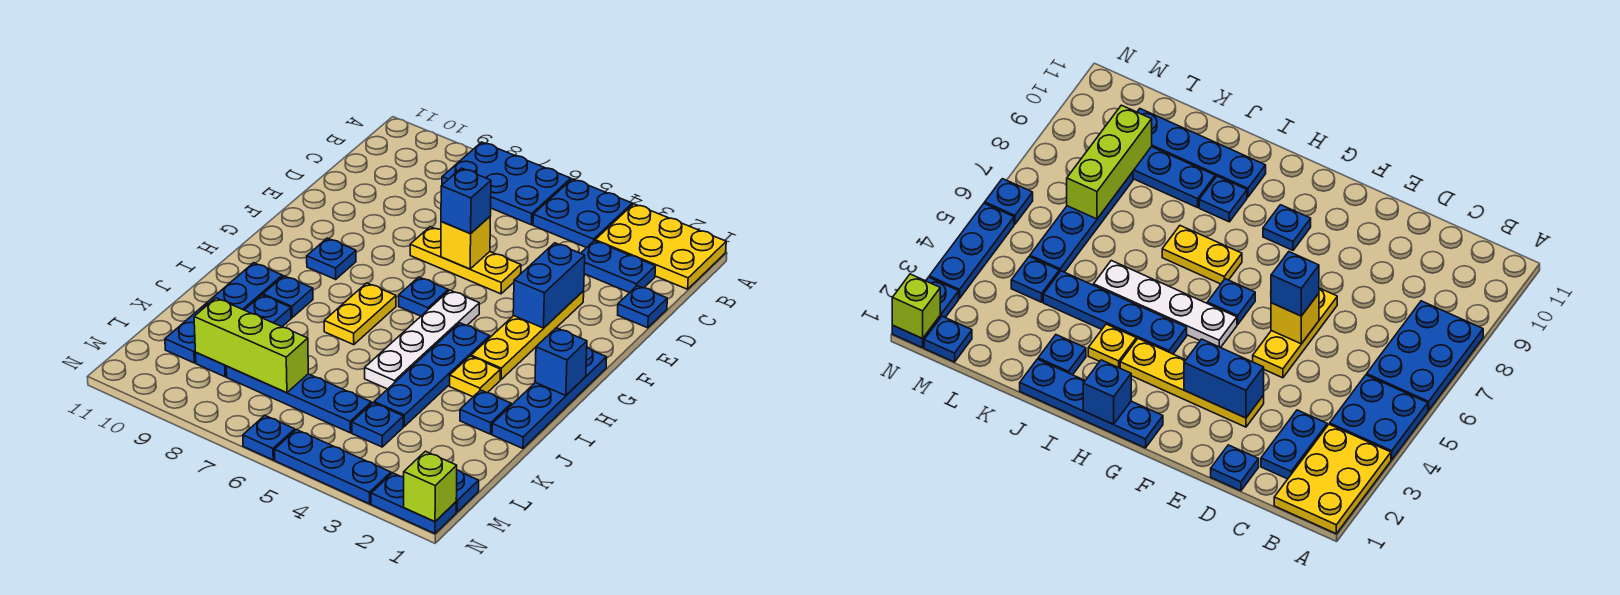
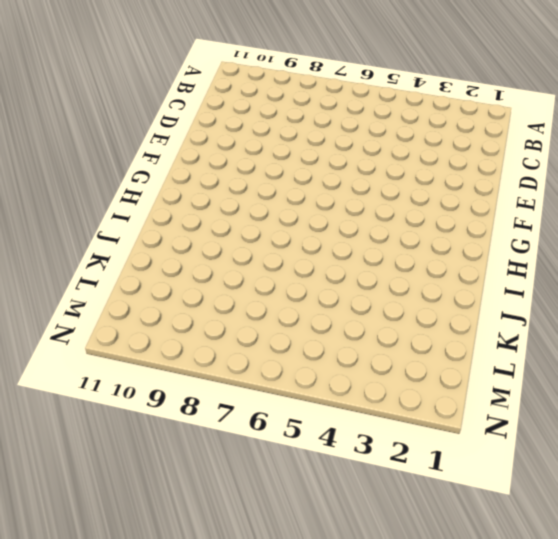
none -> yellow 2x3 plate [595,204,726,289]
none -> blue 2x2 plate [533,179,632,248]
none -> blue 2x3 plate [442,142,571,225]
none -> blue 1x2 plate [581,241,655,293]

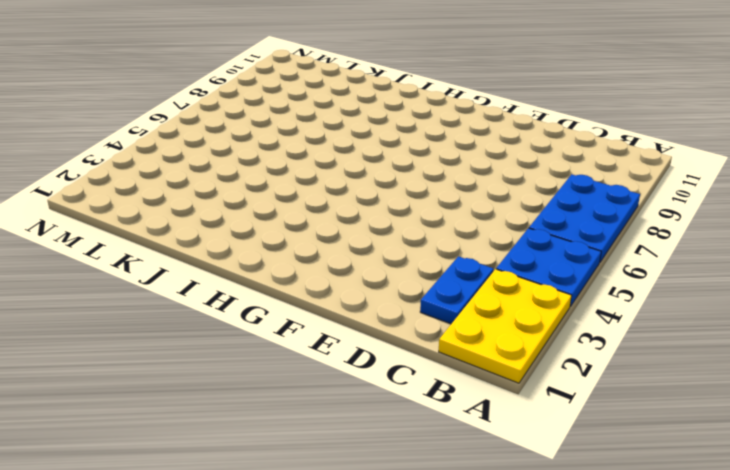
none -> blue 1x1 plate [618,286,667,328]
none -> yellow 1x4 plate [471,291,584,379]
none -> yellow 1x3 plate [410,227,521,294]
none -> blue 1x4 plate [492,347,607,448]

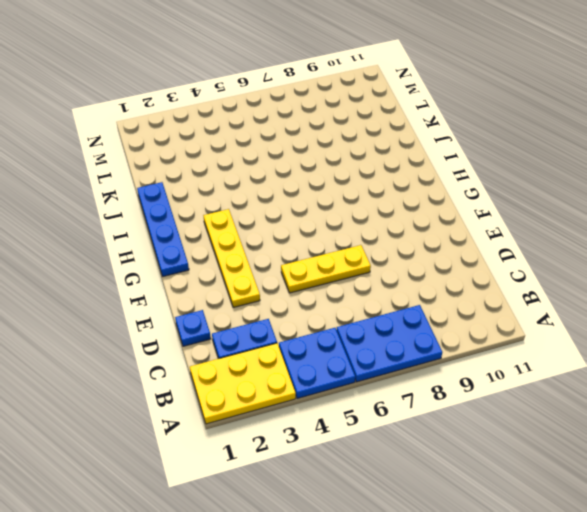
none -> white 1x4 plate [365,290,479,389]
none -> blue 1x1 plate [399,277,448,316]
none -> blue 1x1 plate [307,238,356,279]
none -> blue 1x4 plate [374,323,490,426]

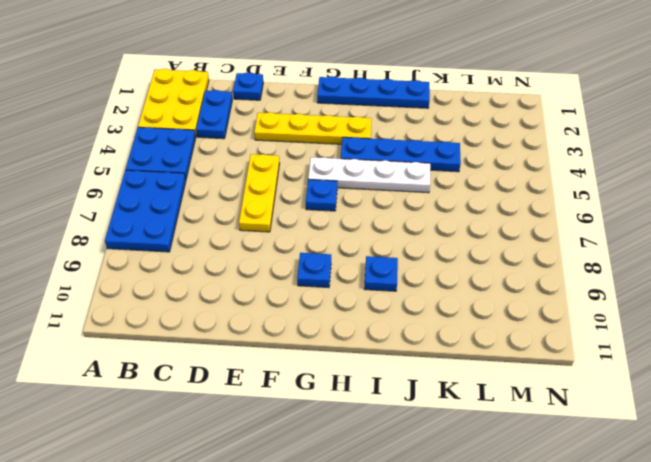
none -> yellow 1x2 plate [324,283,396,345]
none -> yellow 1x1 plate [450,356,500,397]
none -> blue 1x4 plate [165,263,282,363]
none -> blue 1x1 plate [460,390,511,434]

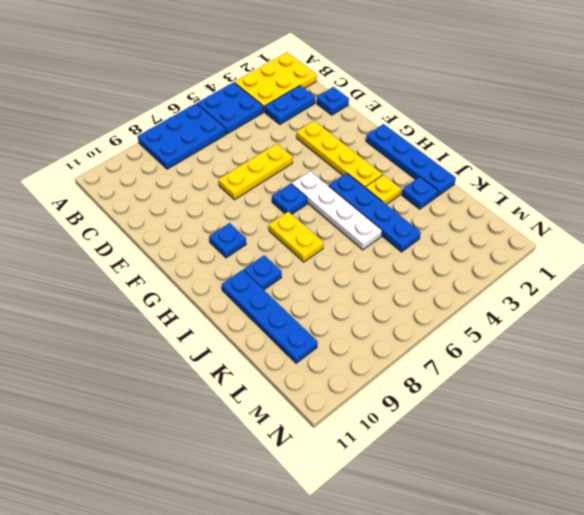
none -> blue 1x3 plate [196,295,291,377]
none -> blue 1x1 plate [352,403,403,447]
none -> blue 1x4 plate [226,366,372,433]
none -> blue 1x1 plate [456,470,479,512]

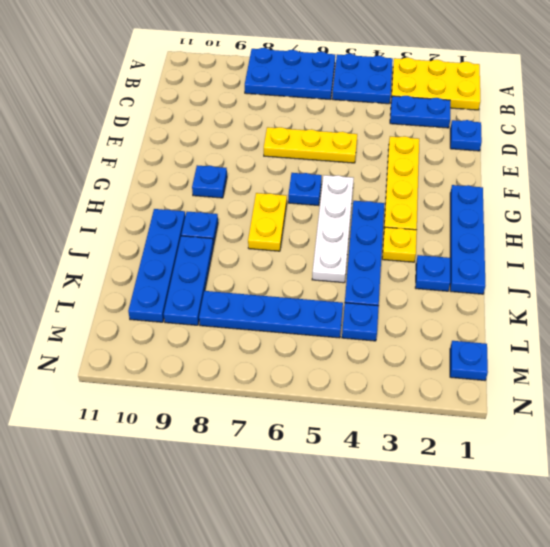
none -> blue 1x2 plate [371,473,456,534]
none -> blue 1x3 plate [275,430,391,504]
none -> blue 1x1 plate [243,415,295,460]
none -> blue 1x2 brick [513,243,585,328]

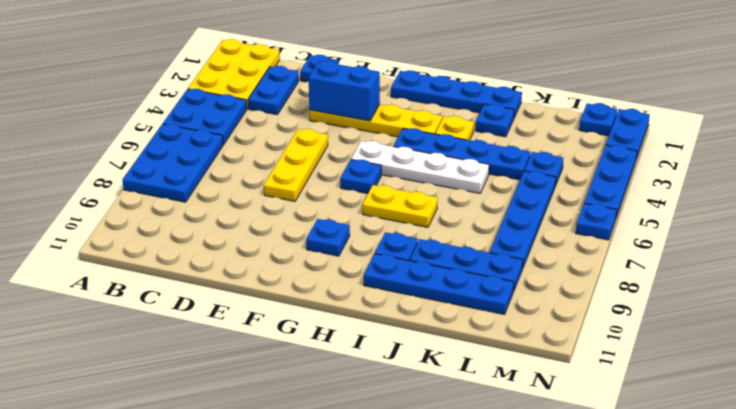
none -> yellow 1x1 brick [441,217,490,269]
none -> blue 1x1 brick [535,328,587,395]
none -> lime 1x3 brick [194,298,308,393]
none -> lime 1x1 brick [404,451,457,522]

